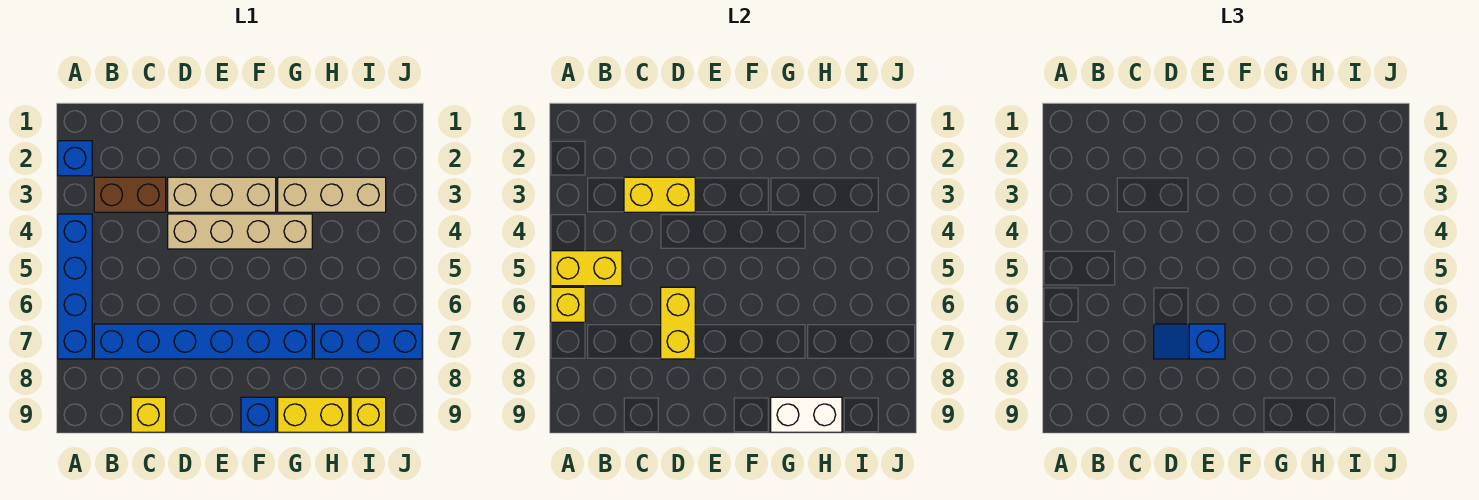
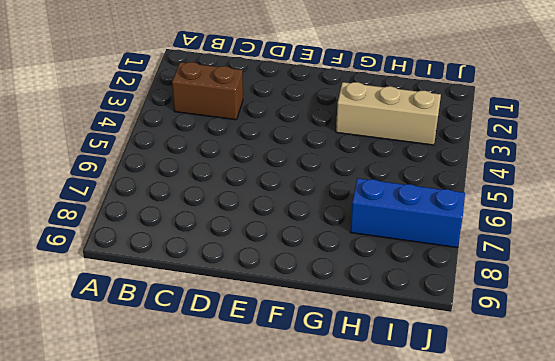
none -> blue 1x1 brick [58,141,92,176]
none -> blue 1x4 brick [58,214,92,359]
none -> blue 1x6 brick [94,324,312,359]

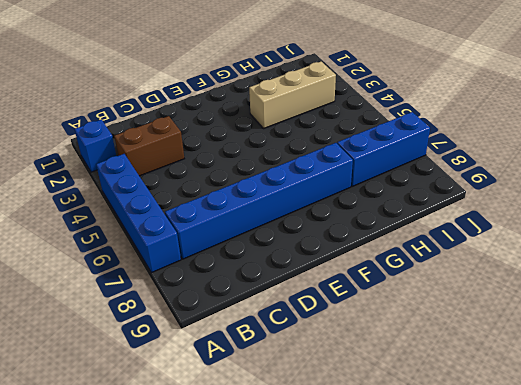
none -> yellow 1x1 brick [131,397,166,432]
none -> tan 1x3 brick [168,177,276,212]
none -> tan 1x4 brick [168,214,312,249]

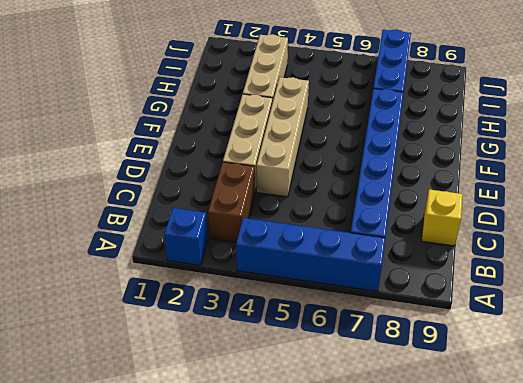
none -> blue 1x1 brick [241,397,276,432]
none -> yellow 1x2 brick [278,397,349,432]
none -> yellow 1x1 brick [351,397,386,432]

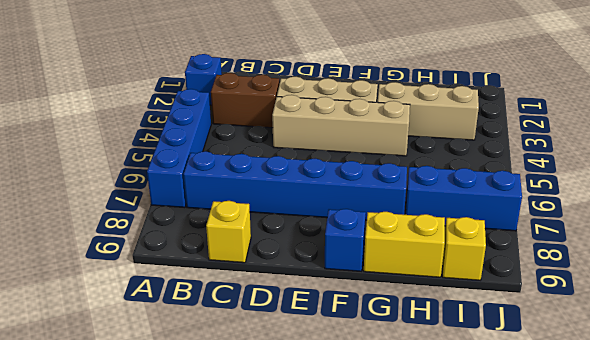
none -> yellow 1x2 brick [551,251,622,286]
none -> yellow 1x1 brick [551,287,585,322]
none -> yellow 1x2 brick [624,177,695,212]

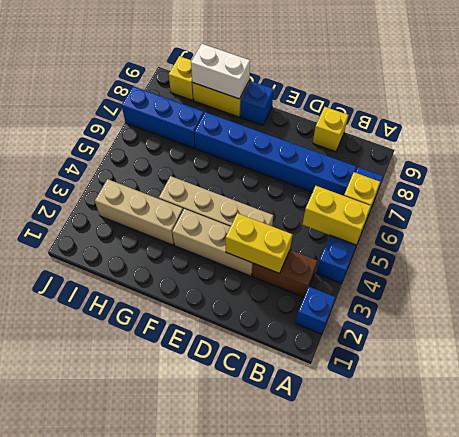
none -> yellow 1x2 brick [661,287,695,359]
none -> blue 1x2 slope [1154,324,1225,359]

